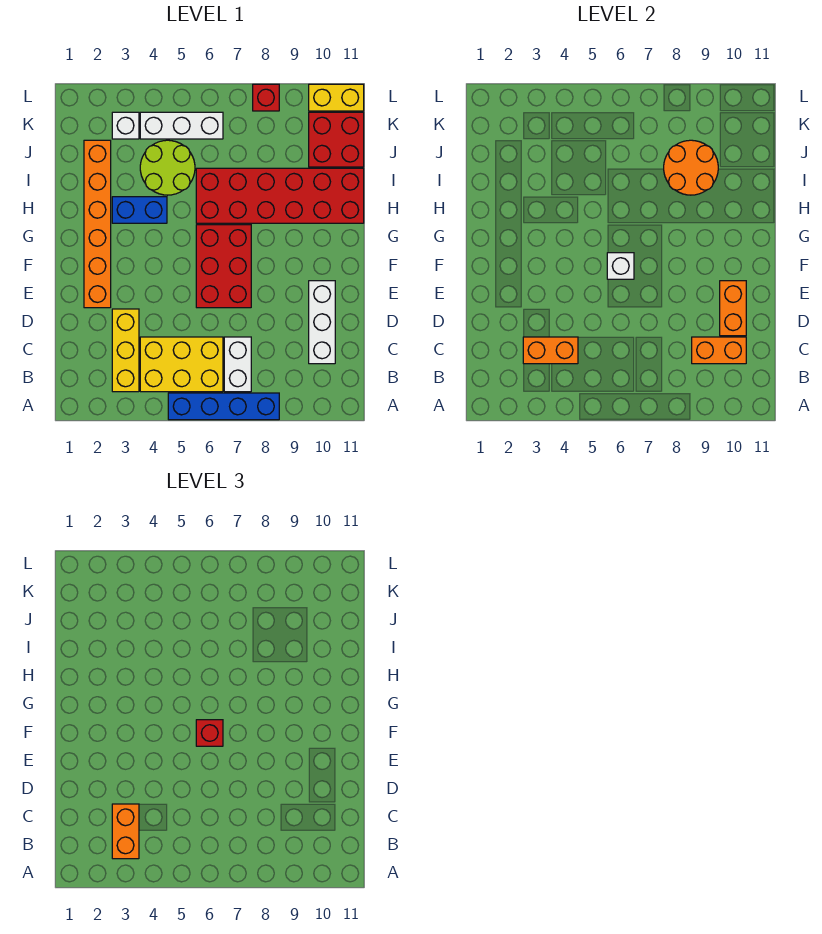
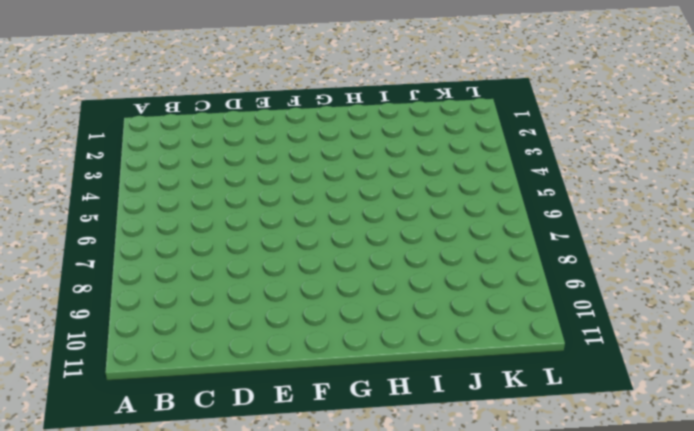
none -> blue 1x4 brick [168,393,279,420]
none -> yellow 1x3 brick [112,309,139,392]
none -> yellow 2x3 brick [140,337,223,392]

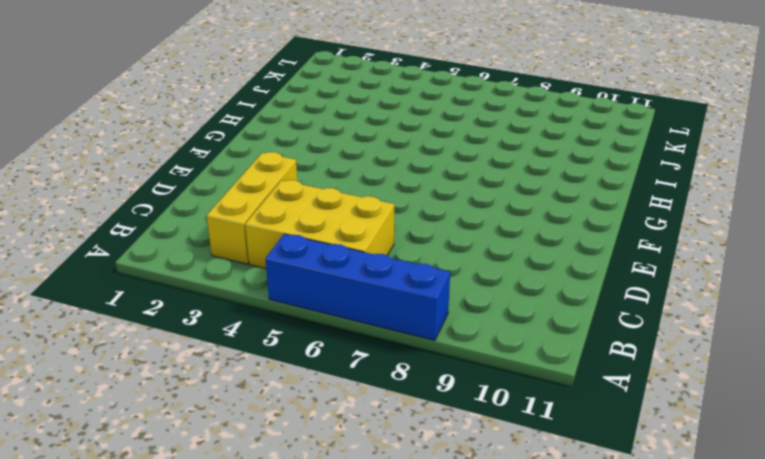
none -> white 1x2 brick [224,337,251,392]
none -> white 1x3 brick [309,281,335,364]
none -> orange 1x6 brick [84,140,111,308]

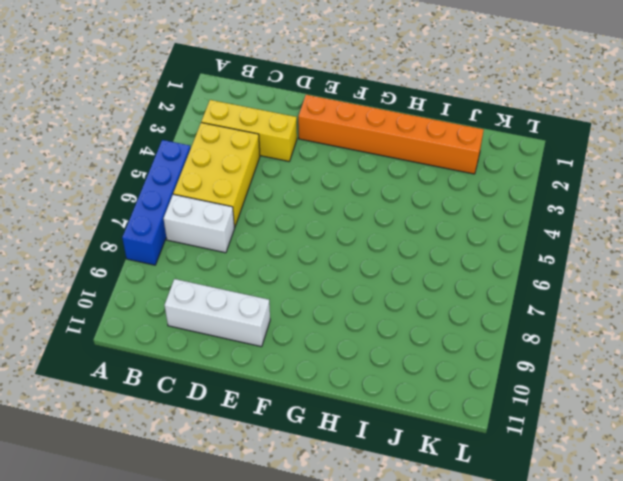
none -> red 2x3 brick [196,225,251,308]
none -> blue 1x2 brick [112,197,167,223]
none -> red 2x6 brick [196,168,364,223]

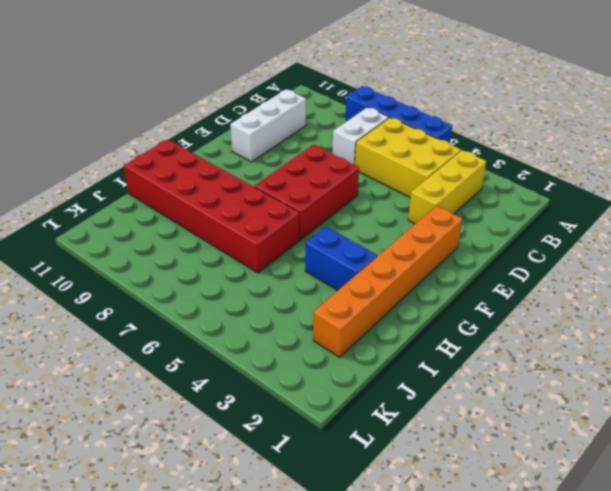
none -> lime 2x2 round brick [140,140,195,195]
none -> red 2x2 brick [309,112,364,167]
none -> white 1x1 brick [112,112,139,139]

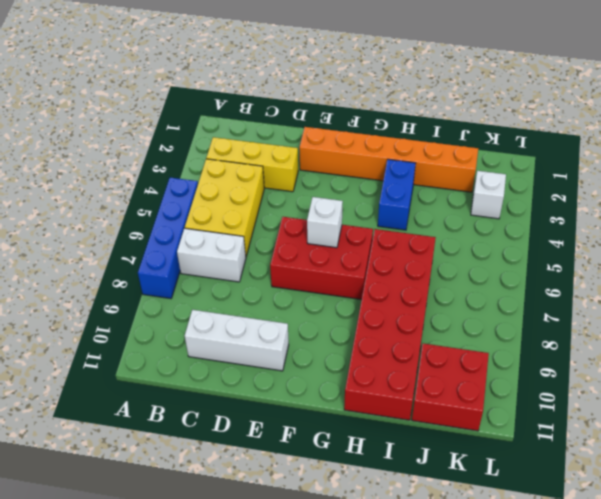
none -> lime 2x2 round brick [140,140,195,195]
none -> white 1x3 brick [140,112,223,139]
none -> red 1x1 brick [253,84,279,111]

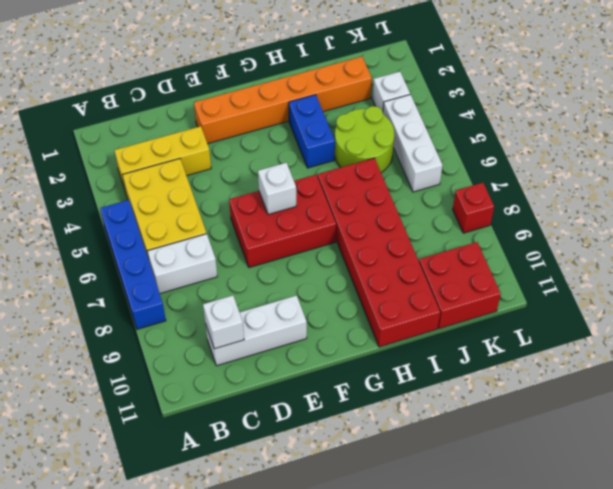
white 1x1 brick [203,295,244,349] -> orange 1x2 brick [692,337,746,364]
none -> yellow 1x2 brick [309,84,364,111]
none -> orange 1x2 brick [523,337,578,364]
none -> orange 1x2 brick [720,281,746,336]

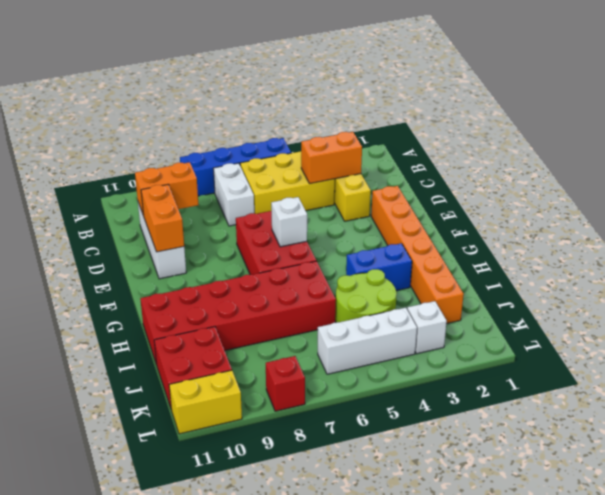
none -> orange 2x2 round brick [664,140,718,195]
none -> orange 1x2 brick [112,804,139,859]
none -> red 1x1 brick [196,720,223,746]

